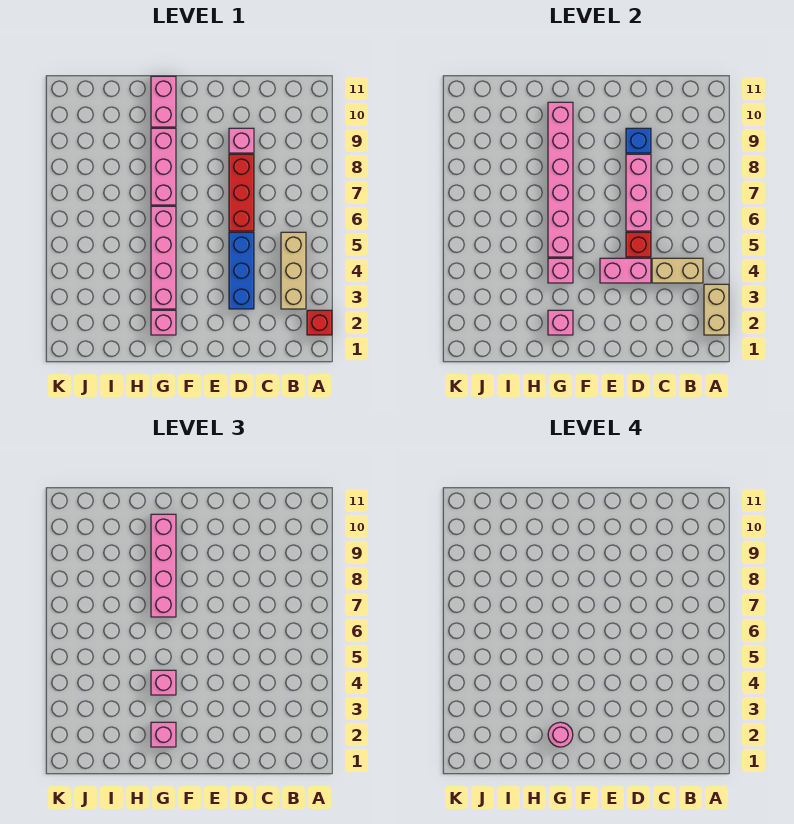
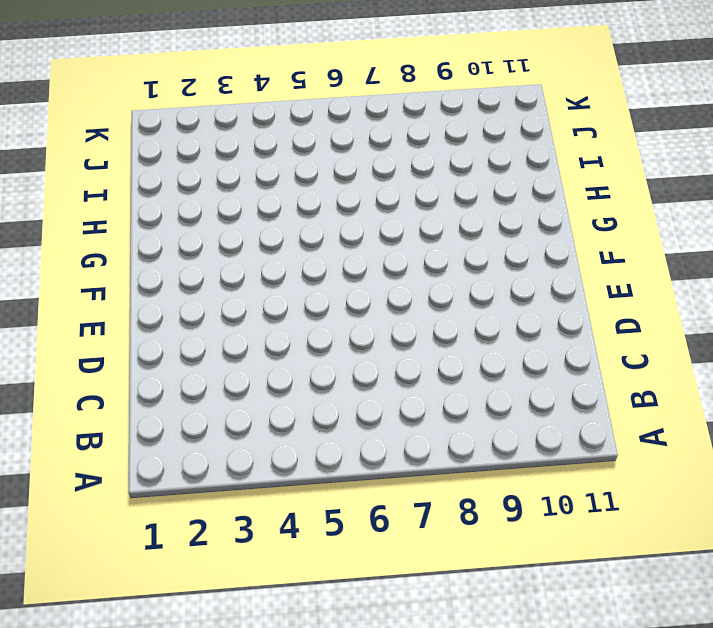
none -> red 1x1 brick [307,310,332,335]
none -> tan 1x3 brick [281,232,306,309]
none -> blue 1x3 brick [229,232,254,309]

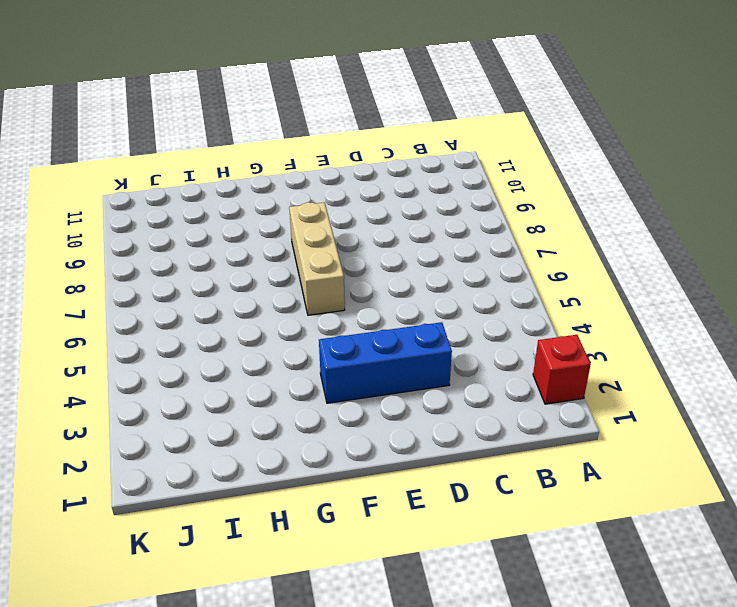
blue 1x3 brick [319,322,452,403] -> blue 1x3 brick turned to [229,232,254,309]
tan 1x3 brick [289,202,345,315] -> tan 1x3 brick moved to [281,232,306,309]
none -> red 1x3 brick [229,154,254,231]
none -> pink 1x1 brick [229,128,254,153]
none -> pink 1x1 brick [151,310,176,335]

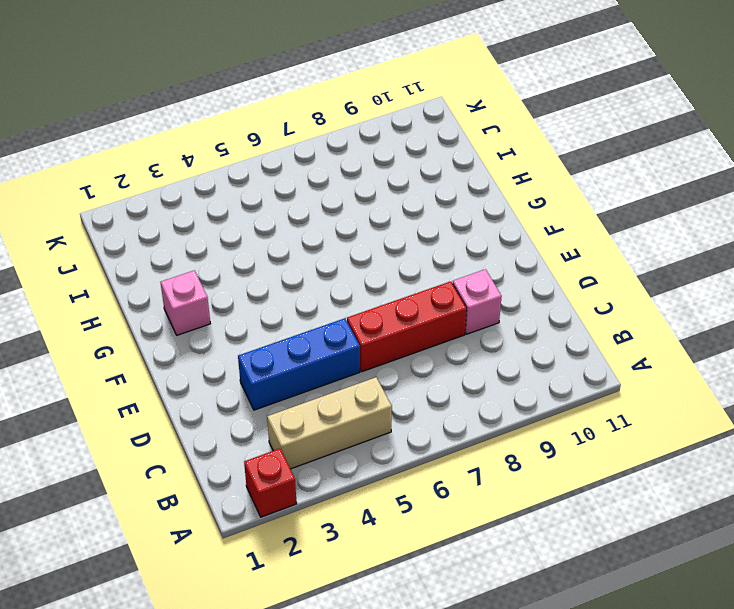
none -> pink 1x4 brick [151,206,176,309]
none -> pink 1x3 brick [151,128,176,205]
none -> pink 1x2 brick [151,76,176,127]

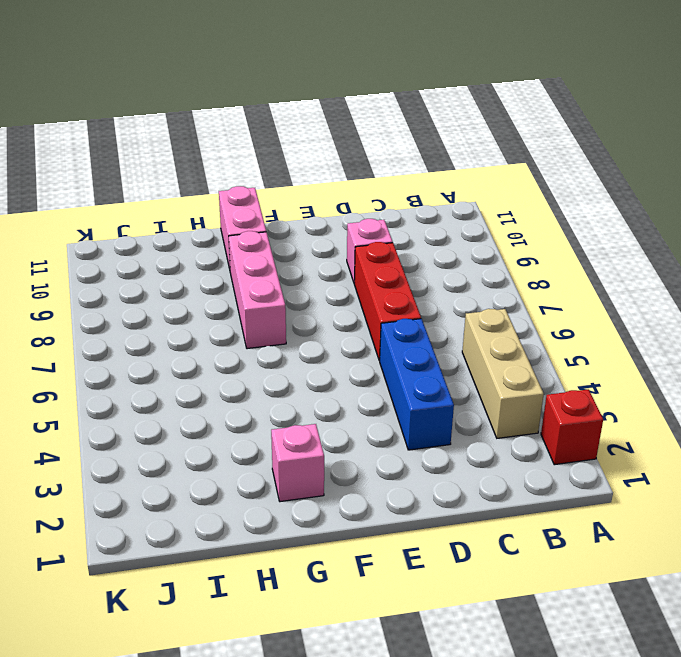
none -> pink 1x4 brick [151,206,176,309]
none -> tan 1x2 brick [704,284,729,335]
none -> tan 1x2 brick [652,258,703,283]

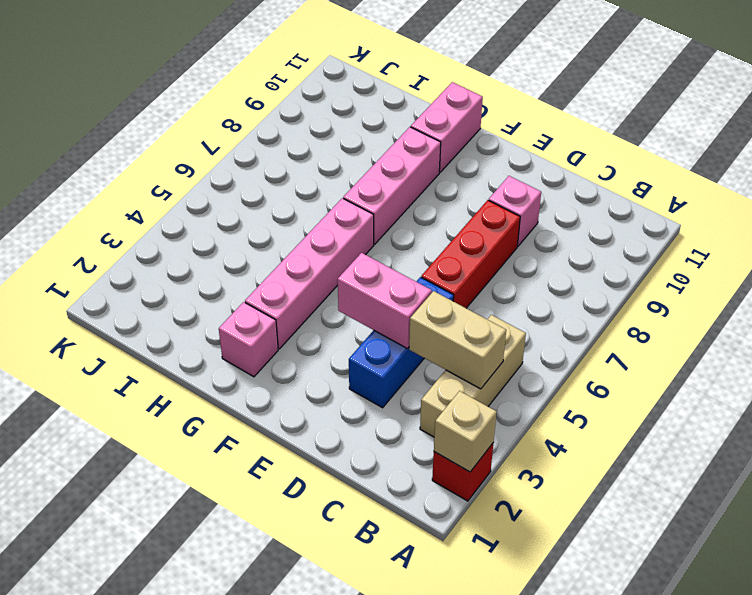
tan 1x1 brick [434,391,497,472] -> tan 1x2 brick [704,284,729,335]
none -> red 1x1 brick [626,232,651,257]
none -> pink 1x3 brick [626,154,651,231]
none -> blue 1x1 brick [626,128,651,153]

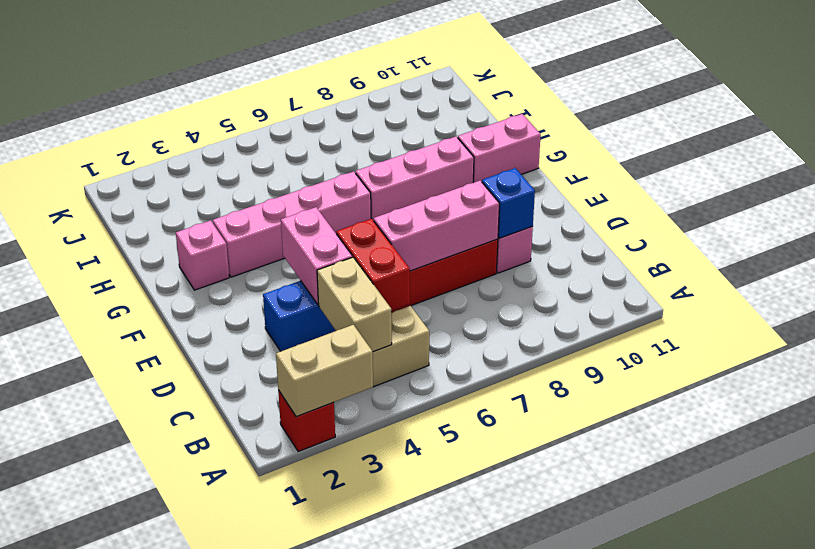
red 1x2 brick [336,219,410,311] -> red 1x1 brick [626,232,651,257]
none -> pink 1x1 brick [548,310,573,335]
none -> pink 1x1 brick [548,258,573,283]
none -> pink 1x6 brick [548,102,573,257]

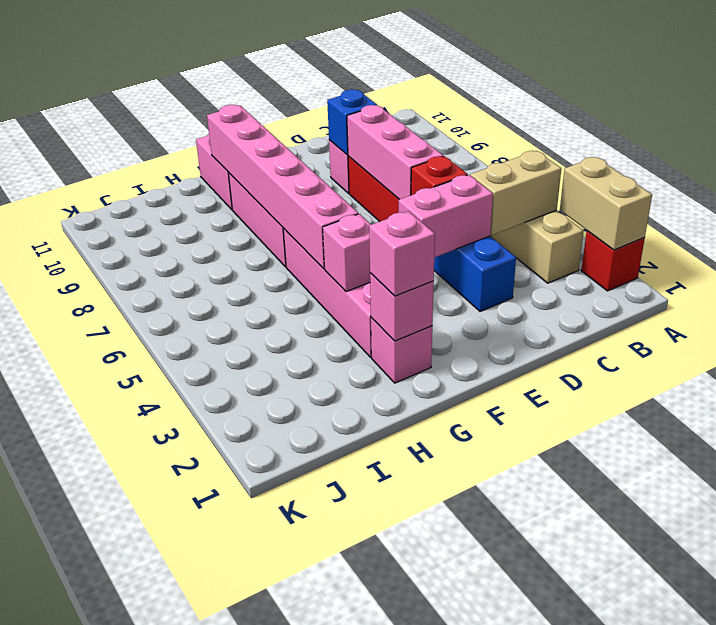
none -> pink 1x1 brick [151,670,176,695]
none -> pink 1x4 brick [151,514,176,617]
none -> pink 1x1 round brick [548,722,573,747]

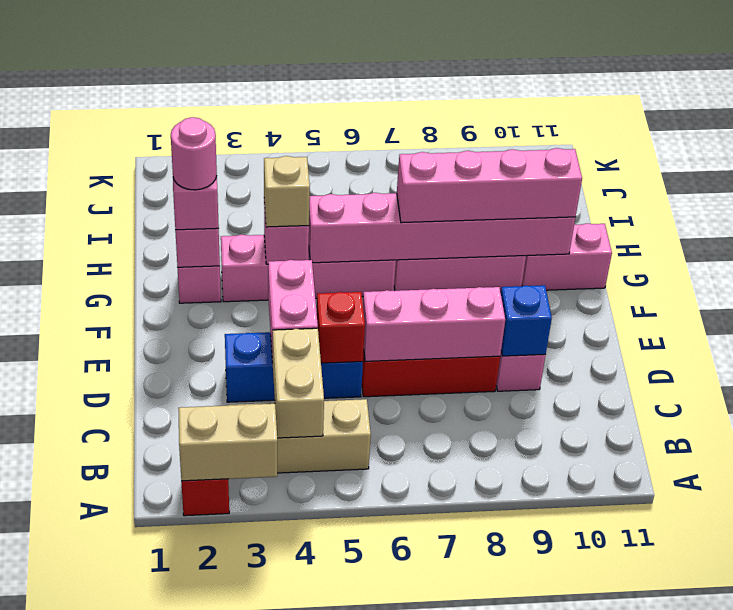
tan 1x1 brick [264,156,310,227] -> pink 1x1 brick [151,670,176,695]

